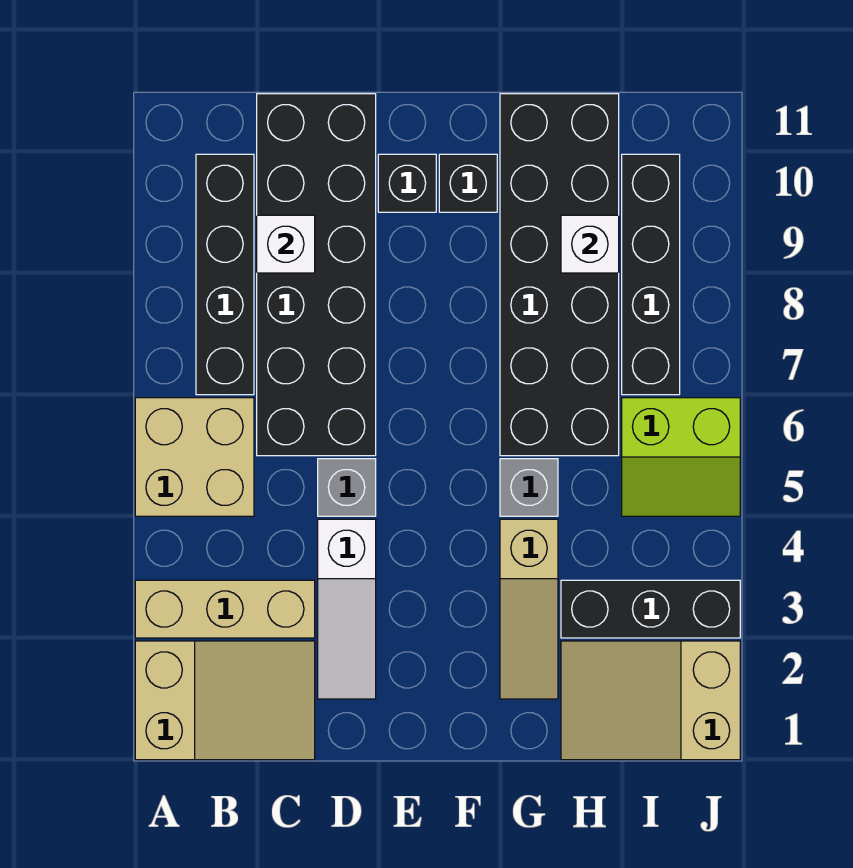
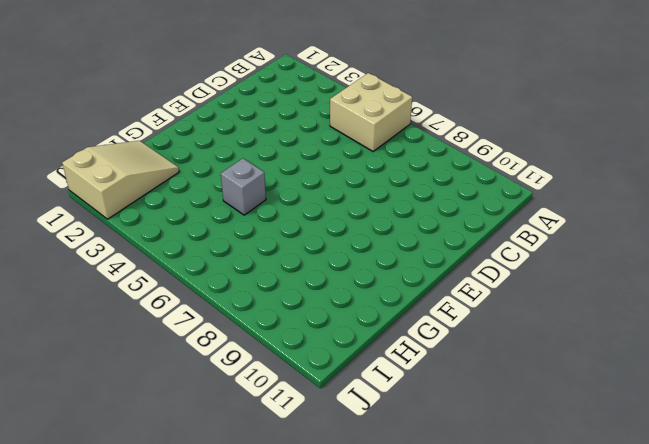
none -> tan 2x3 slope [135,641,315,760]
none -> tan 1x3 brick [135,580,315,638]
none -> black 1x4 brick [196,154,254,395]

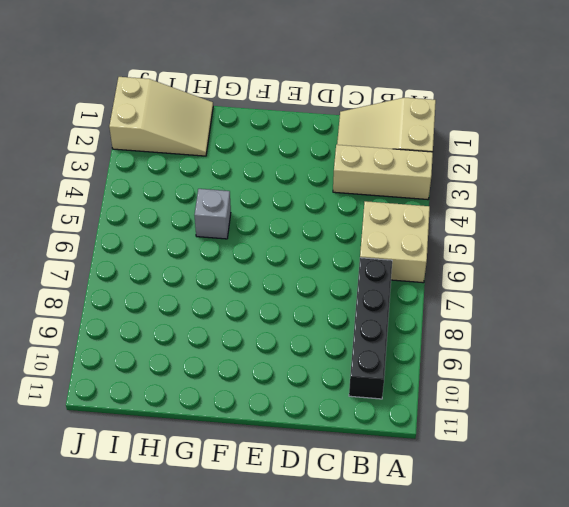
none -> black 2x6 brick [257,94,376,456]
none -> white 1x3 slope [318,519,376,699]
none -> grey 1x1 brick [318,459,376,516]

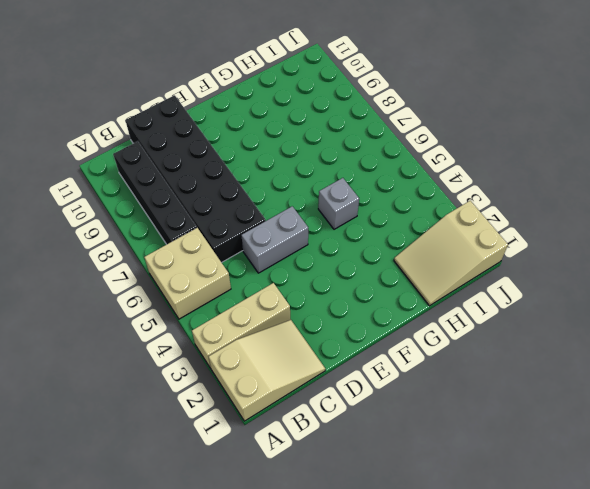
grey 1x2 brick [241,206,308,273] -> grey 1x1 brick [318,459,376,516]
none -> white 1x3 slope [318,519,376,699]
none -> black 1x1 brick [378,154,436,212]
none -> black 1x1 brick [439,154,497,212]

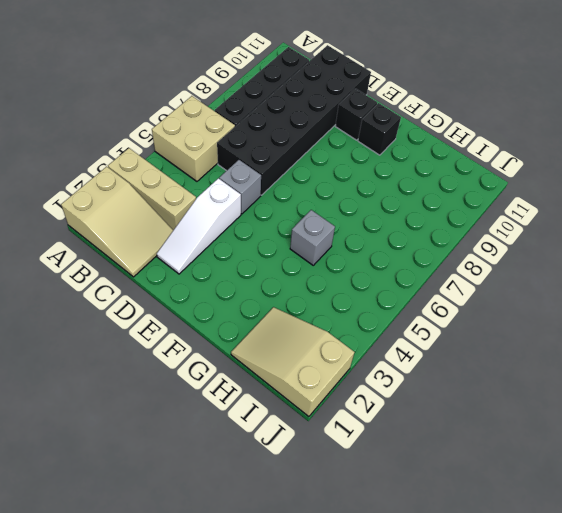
none -> tan 1x3 slope [500,519,558,699]
none -> black 2x6 brick [500,94,619,456]
none -> black 1x3 brick [561,580,740,638]

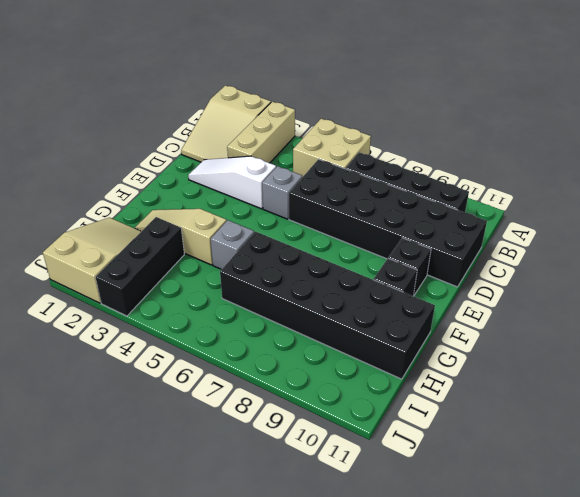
none -> lime 2x2 slope [622,398,740,516]
none -> black 1x4 brick [622,154,680,395]
none -> white 1x1 brick [257,215,315,273]

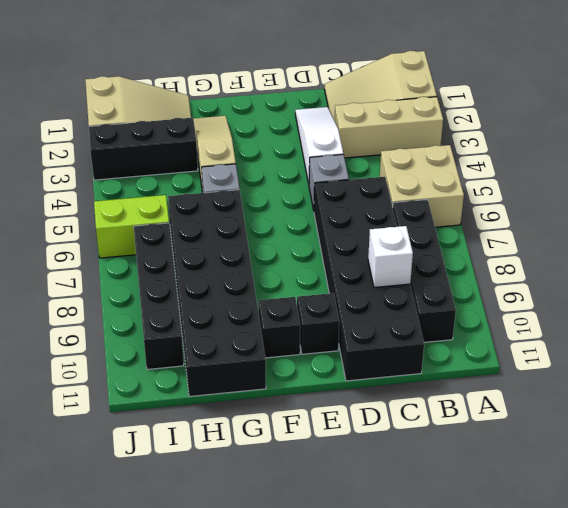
none -> white 1x1 brick [561,215,619,273]

